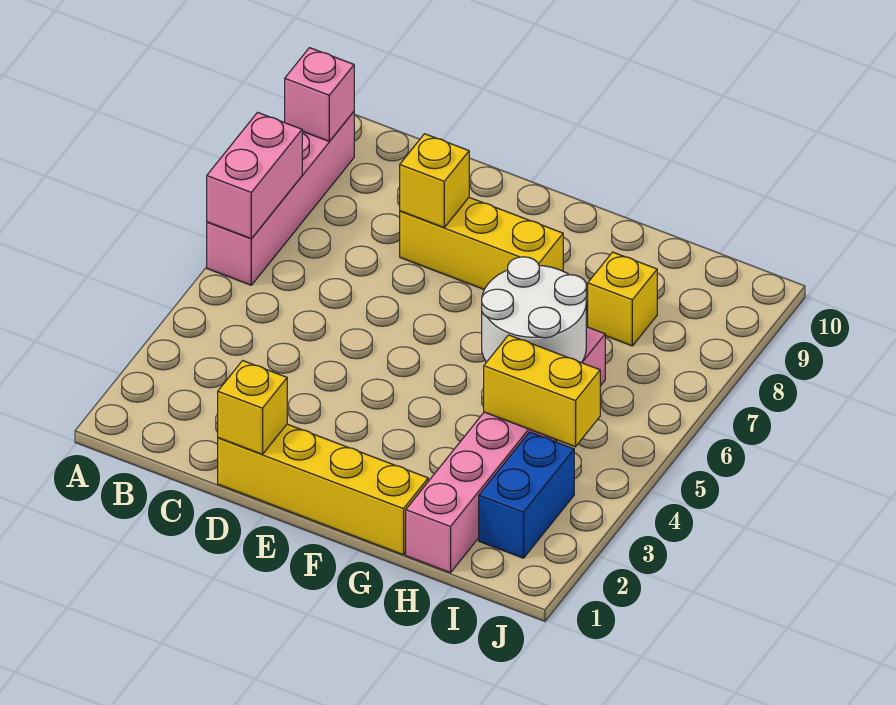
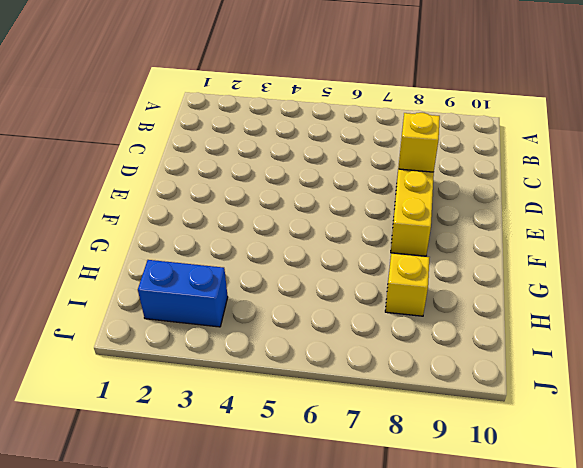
none -> pink 1x4 brick [207,112,354,285]
none -> yellow 1x4 brick [218,424,428,555]
none -> pink 1x6 brick [406,327,605,573]

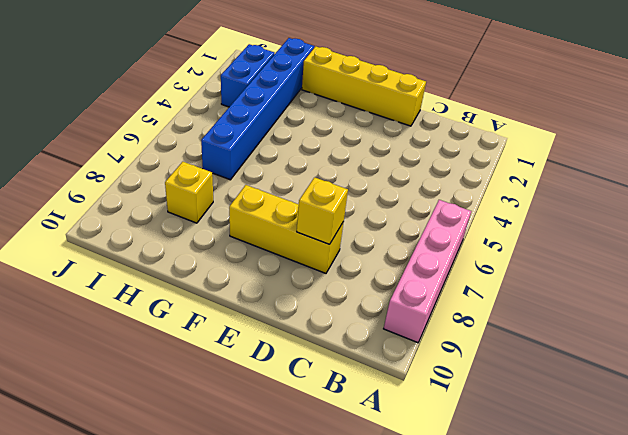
blue 1x6 brick [201,38,314,180] -> pink 1x6 brick [406,327,605,573]
none -> pink 1x2 brick [207,112,302,239]
none -> pink 1x1 brick [285,48,354,141]
none -> yellow 1x1 brick [218,361,287,454]

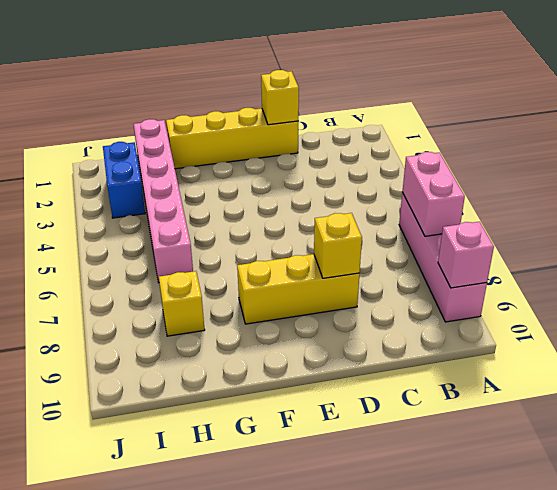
none -> white 2x2 round brick [482,257,586,363]
none -> yellow 1x2 brick [484,335,600,447]

